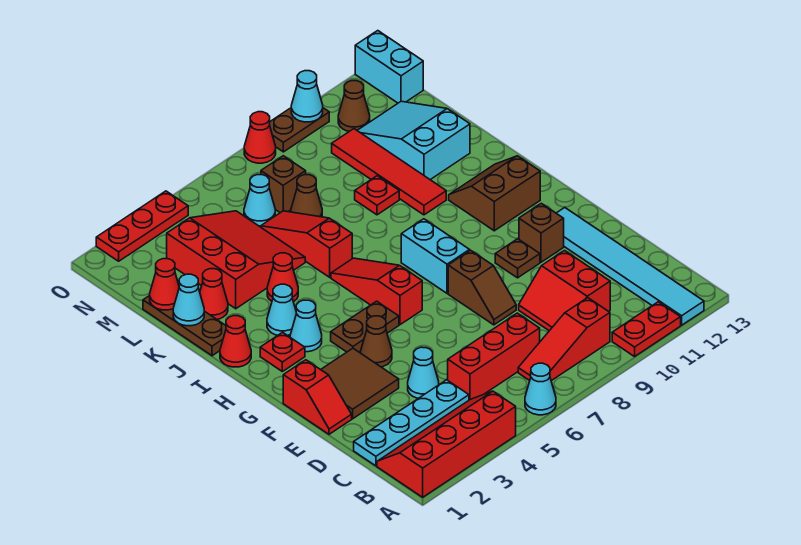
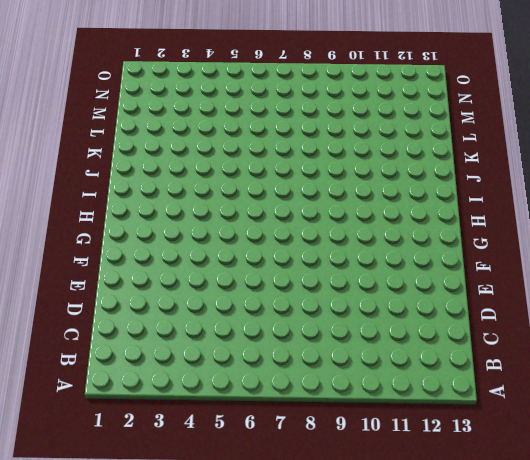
none -> red 2x4 slope [377,391,516,497]
none -> cyan 1x1 cone [525,363,556,415]
none -> red 1x2 plate [612,302,681,357]
none -> cyan 1x6 tile [556,208,704,325]

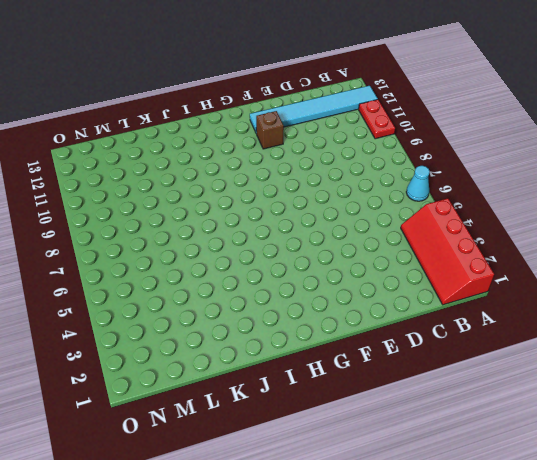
none -> red 1x3 slope [518,298,610,381]
none -> cyan 1x4 plate [354,380,469,466]
none -> red 1x3 brick [448,313,540,400]
none -> red 2x2 slope [519,251,610,331]

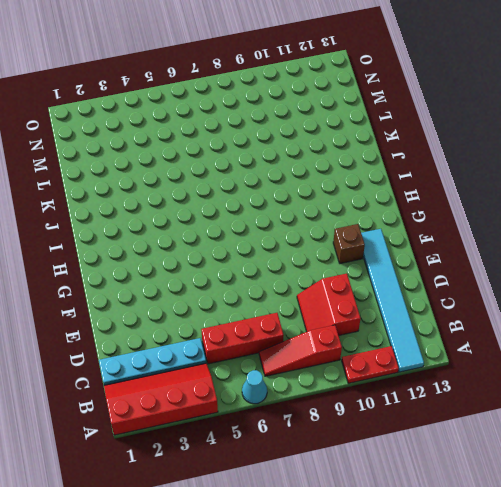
none -> cyan 1x1 cone [408,347,439,398]
none -> red 1x2 slope [283,360,352,434]
none -> brown 2x2 tile [321,348,399,419]
none -> brown 1x2 slope [448,250,516,325]

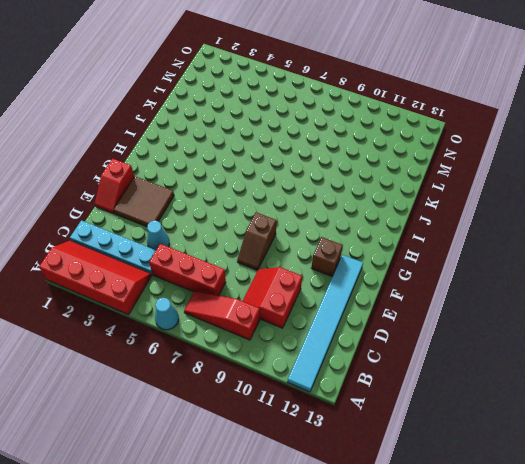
none -> red 1x2 plate [612,302,681,357]
none -> brown 1x1 cone [361,316,392,367]
none -> brown 1x1 plate [495,239,540,278]
none -> brown 1x2 plate [331,301,399,352]

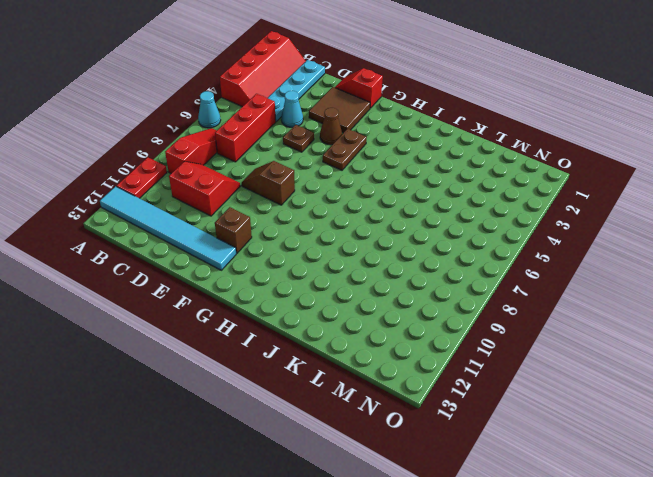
brown 1x1 plate [283,125,314,152] -> brown 1x1 plate moved to [495,239,540,278]
none -> red 1x3 slope [331,258,422,325]
none -> cyan 1x2 brick [401,219,470,293]
none -> red 1x1 plate [260,332,305,371]
none -> cyan 1x1 cone [290,300,322,352]

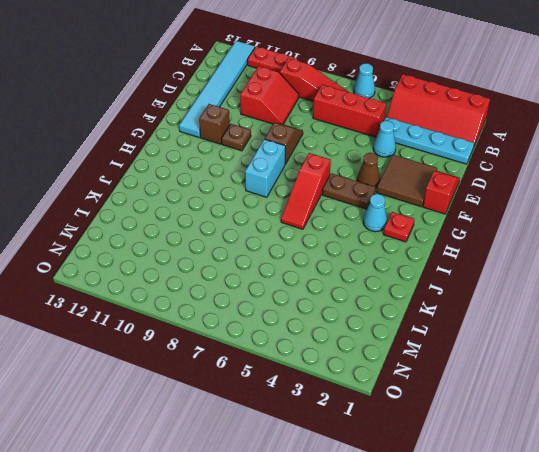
none -> brown 2x2 slope [449,156,540,231]
none -> red 1x1 cone [220,316,251,367]
none -> cyan 1x1 cone [267,284,296,335]
none -> brown 1x3 plate [143,296,226,356]

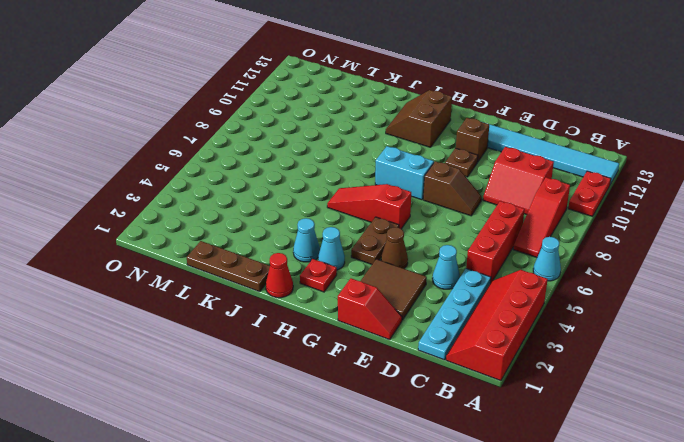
none -> red 1x1 cone [267,253,298,302]
none -> red 1x3 slope [261,211,352,277]
none -> red 1x4 tile [332,129,446,215]
none -> red 1x1 cone [200,269,228,319]

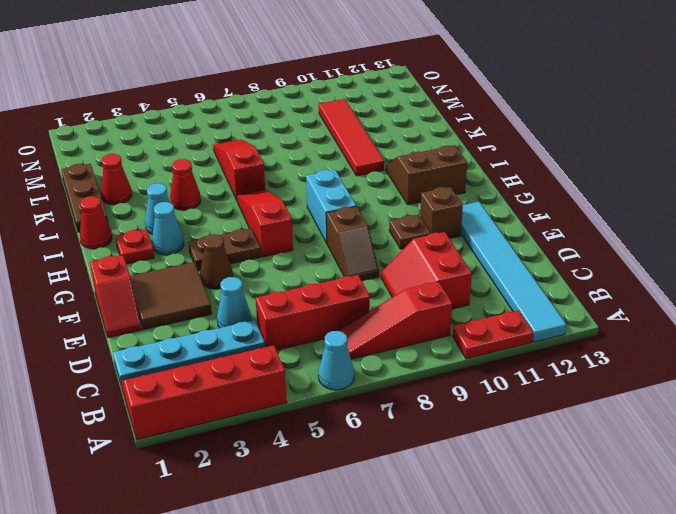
none -> red 3x3 slope [167,211,305,309]
none -> red 1x1 plate [355,176,399,215]
none -> cyan 2x3 slope [357,101,470,180]
none -> brown 1x1 cone [291,175,322,217]

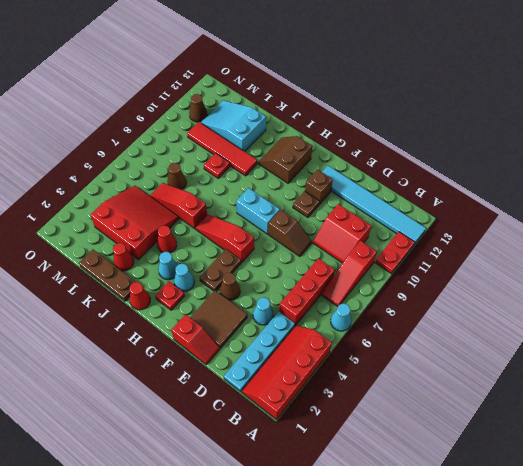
none -> cyan 1x1 cone [244,175,275,226]
none -> brown 1x1 brick [261,156,306,213]
none -> cyan 1x2 brick [355,31,423,103]
none -> red 1x3 plate [96,191,188,261]

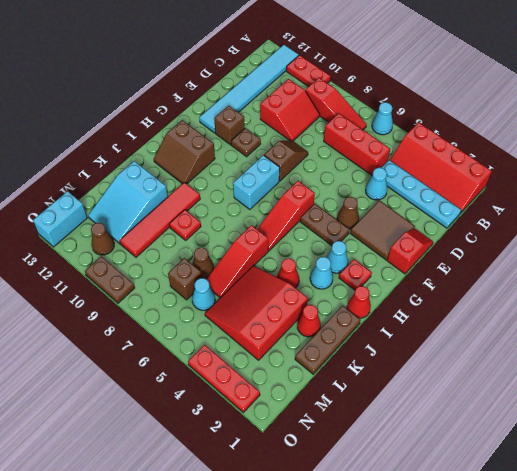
none -> red 1x1 cone [244,112,276,163]
none -> cyan 1x1 cone [173,274,204,326]
none -> red 1x1 cone [150,259,179,310]
none -> cyan 1x1 cone [291,71,323,122]

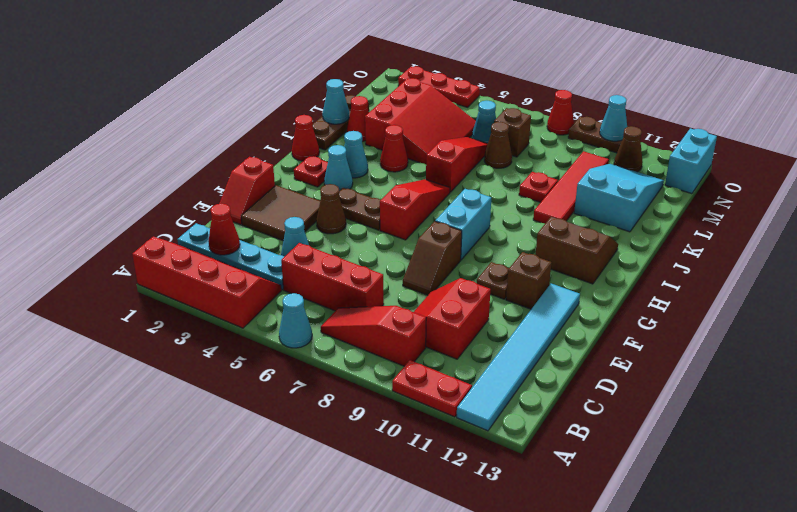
red 1x1 cone [208,204,240,255] -> red 1x1 cone moved to [150,259,179,310]

